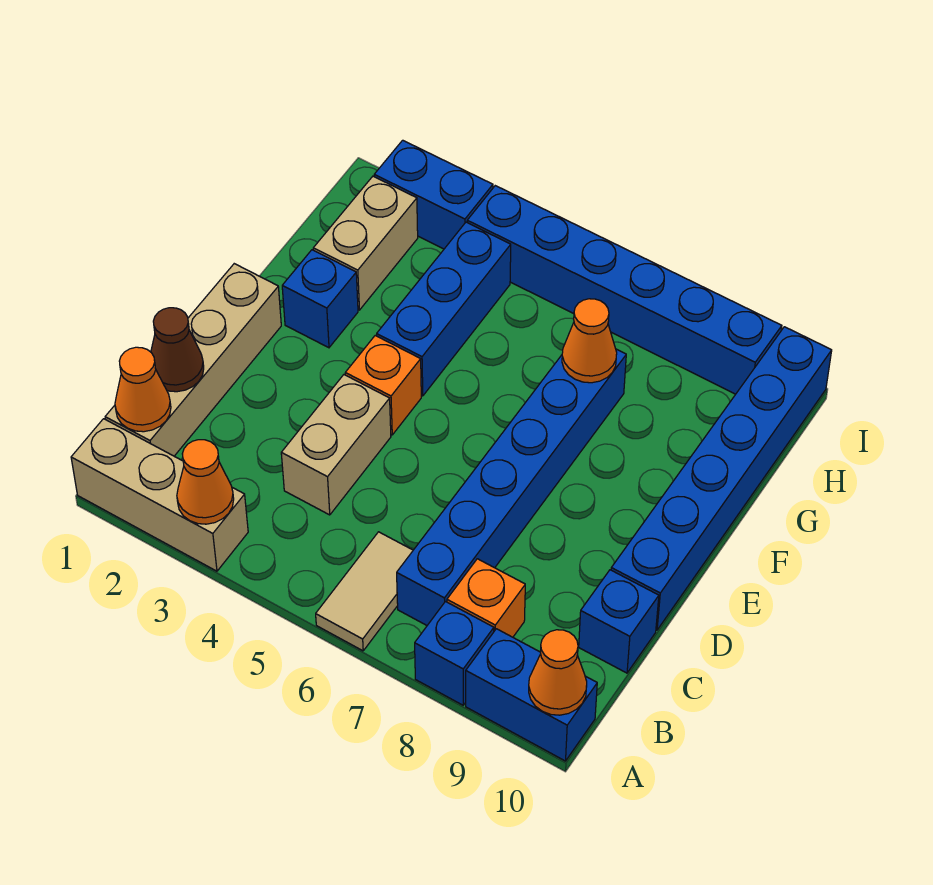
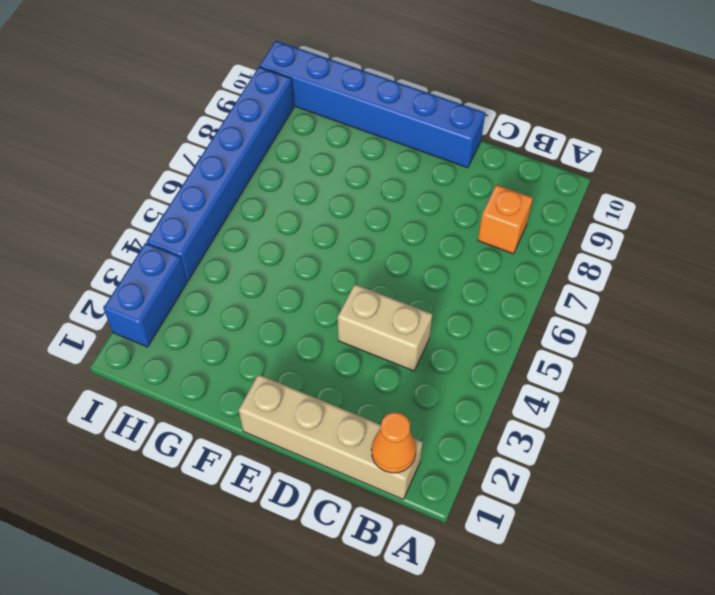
none -> tan 1x3 brick [71,419,248,571]
none -> tan 1x2 tile [316,532,413,651]
none -> blue 1x1 brick [415,602,494,705]

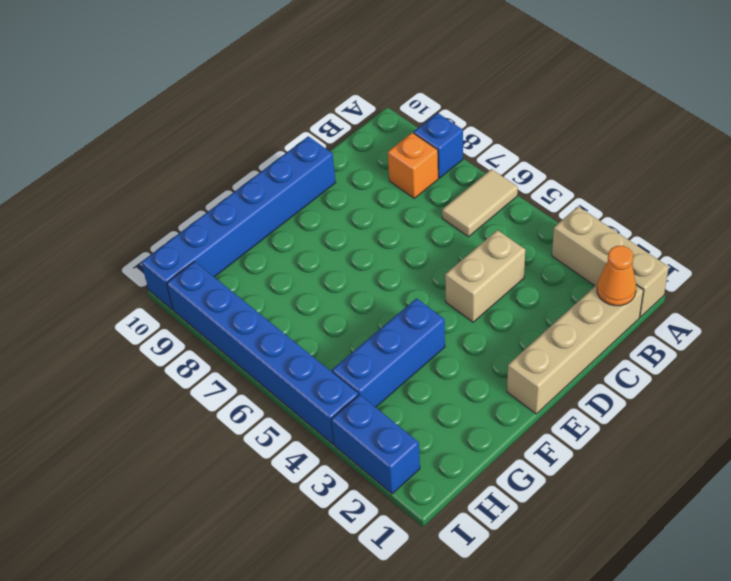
none -> blue 1x2 brick [466,629,597,761]
none -> blue 1x6 brick [397,349,626,625]
none -> blue 1x1 brick [579,570,659,673]

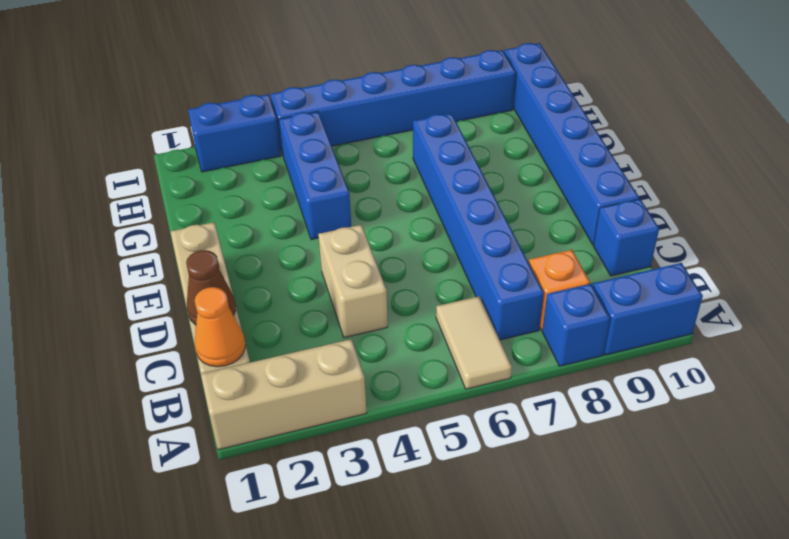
none -> orange 1x1 brick [345,336,421,435]
none -> blue 1x1 brick [282,250,358,348]
none -> tan 1x2 brick [313,176,418,310]

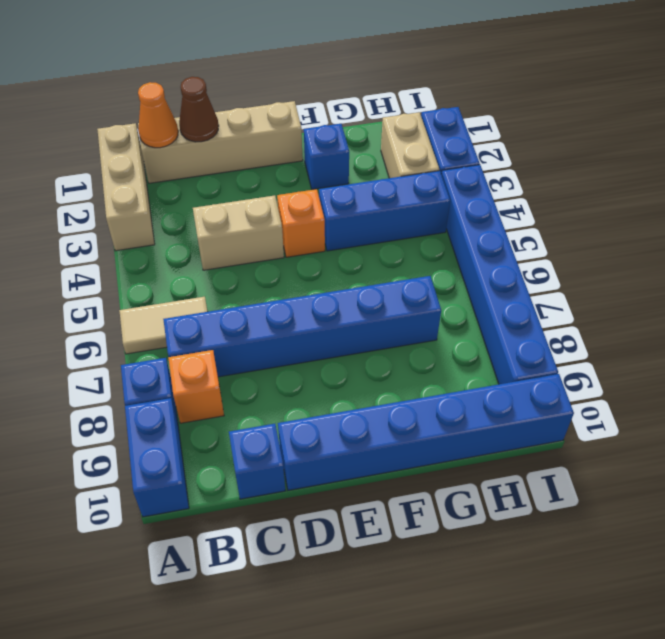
tan 1x2 brick [381,112,439,178] -> tan 1x2 brick turned to [313,176,418,310]
none -> orange 1x1 cone [177,440,234,524]
none -> orange 1x1 cone [529,630,587,715]
none -> orange 1x1 cone [562,299,617,383]

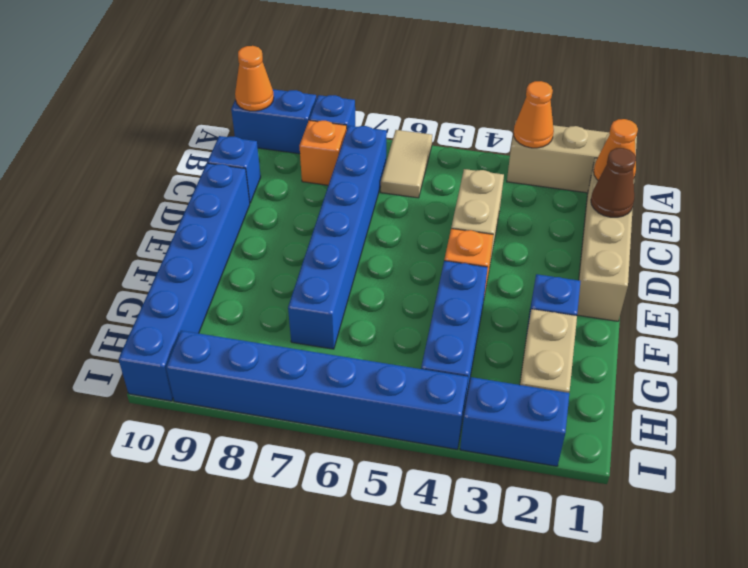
none -> orange 1x1 cone [562,299,617,383]

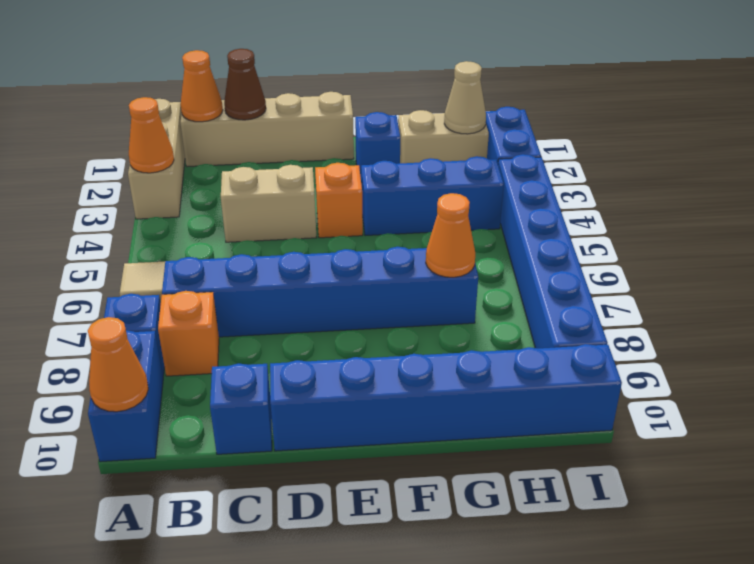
tan 1x1 cone [444,61,486,134] -> none

